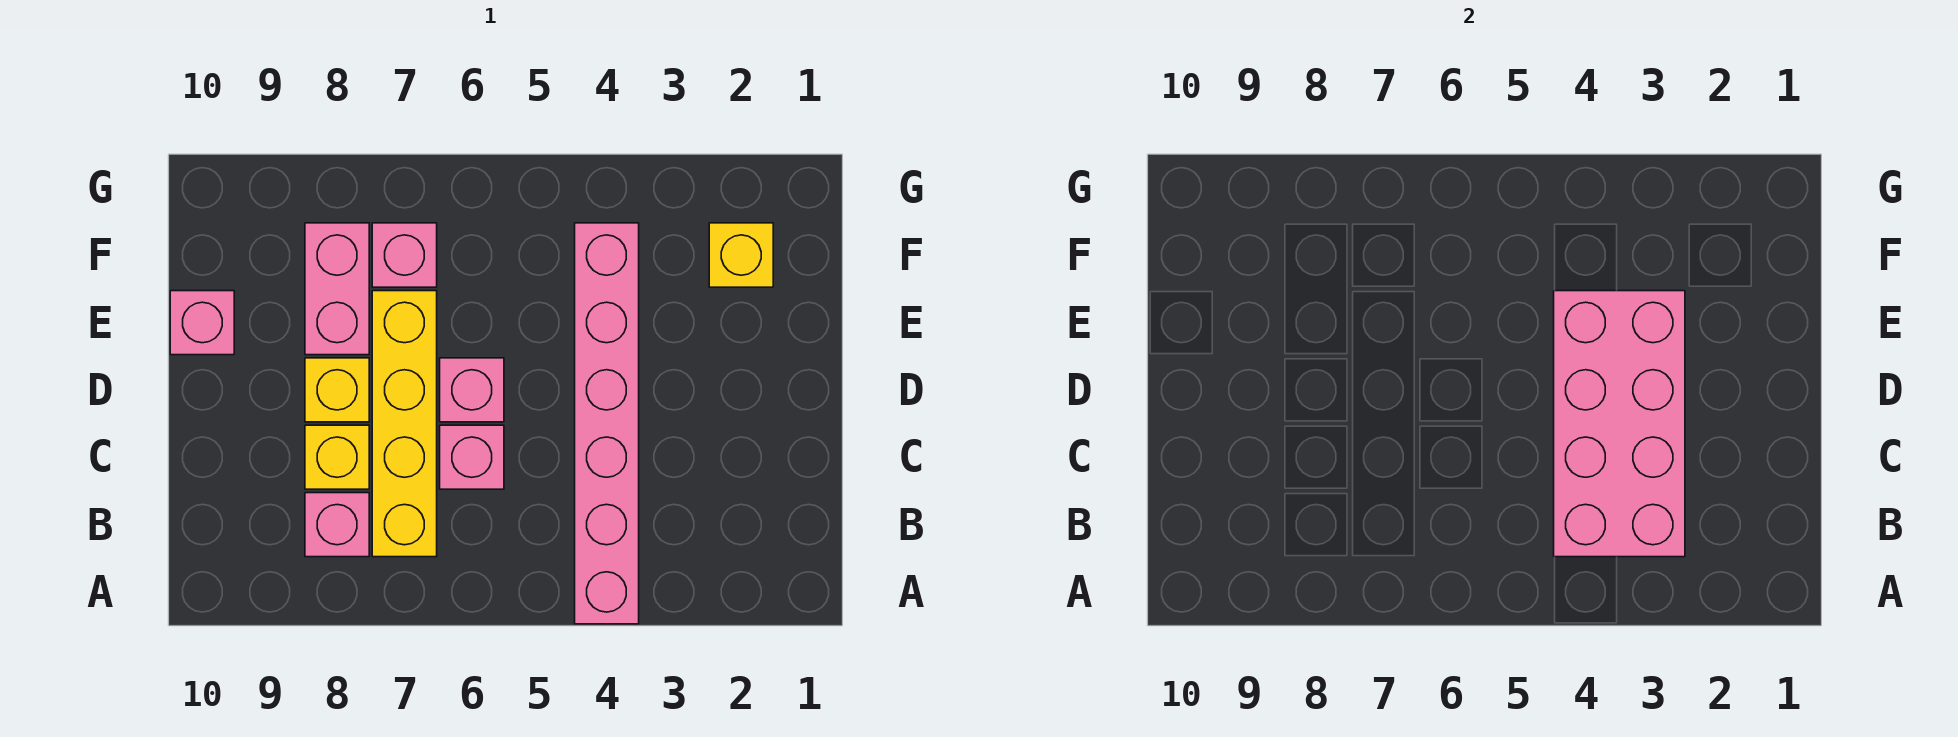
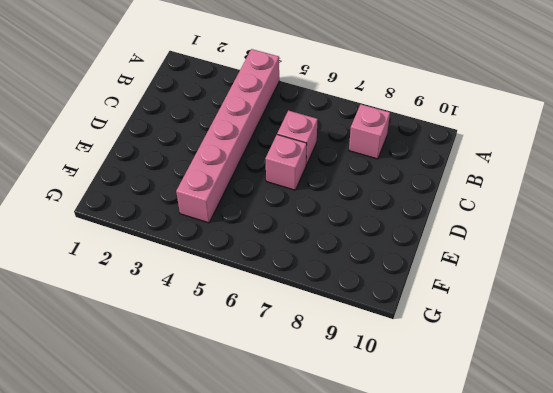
none -> yellow 1x4 brick [372,291,437,557]
none -> yellow 1x1 brick [305,425,369,489]
none -> yellow 1x1 brick [305,358,369,422]

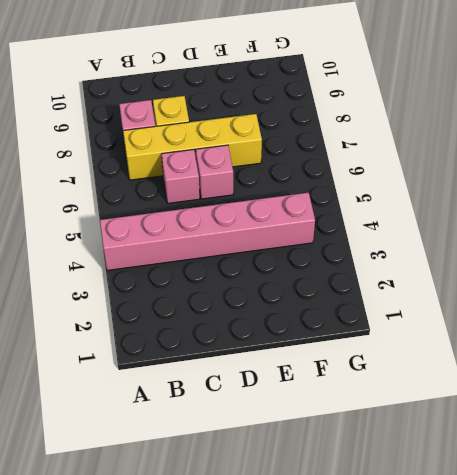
none -> yellow 1x1 brick [305,358,369,422]
none -> pink 1x2 brick [305,223,369,355]
none -> pink 1x1 brick [170,291,234,355]

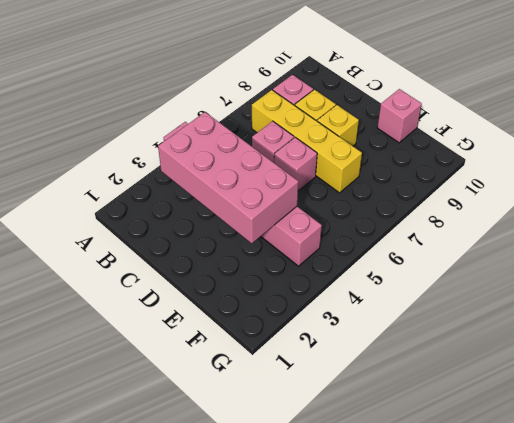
none -> pink 1x2 brick [305,223,369,355]
none -> yellow 1x1 brick [709,223,773,287]
none -> pink 1x1 brick [372,223,437,287]

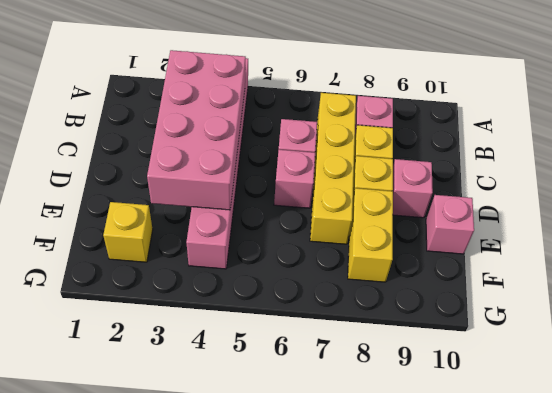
pink 1x1 brick [393,159,433,218] -> pink 1x1 brick moved to [372,223,437,287]
yellow 1x2 brick [348,188,393,282] -> pink 1x2 brick [305,223,369,355]

